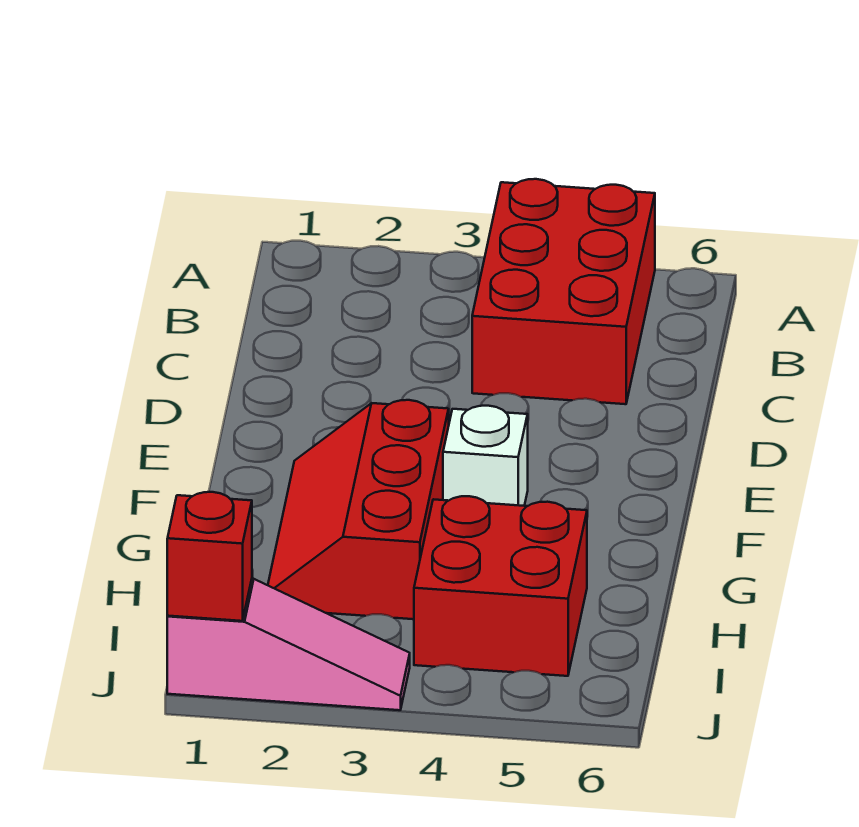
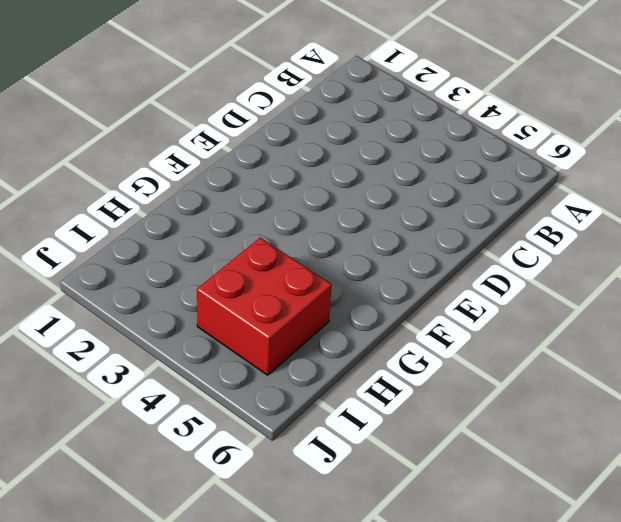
none -> red 2x3 brick [472,179,655,404]
none -> red 2x3 slope [268,400,449,619]

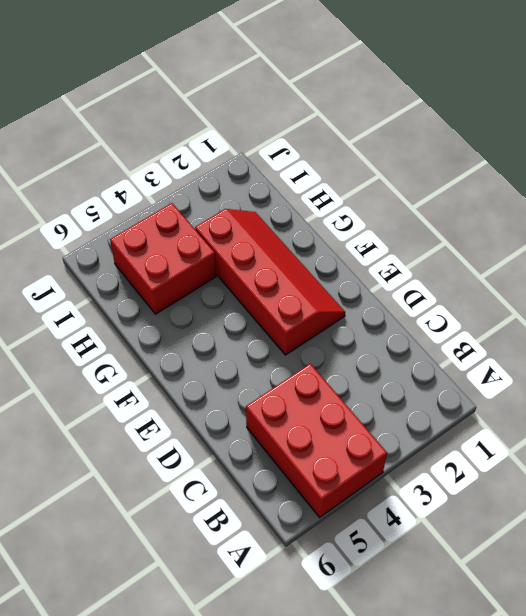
red 2x4 slope [195,209,345,355] -> red 2x3 slope [268,400,449,619]
none -> white 1x1 brick [443,406,528,506]
none -> pink 1x3 slope [167,579,410,710]

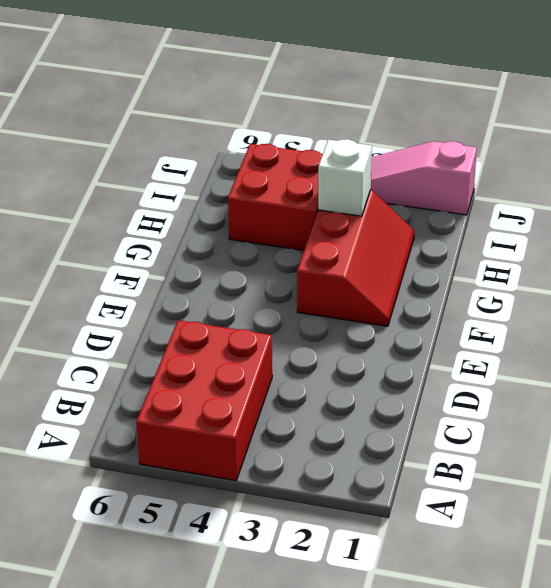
white 1x1 brick [318,139,372,216] -> white 1x1 brick moved to [443,406,528,506]
none -> red 1x1 brick [167,492,252,621]

